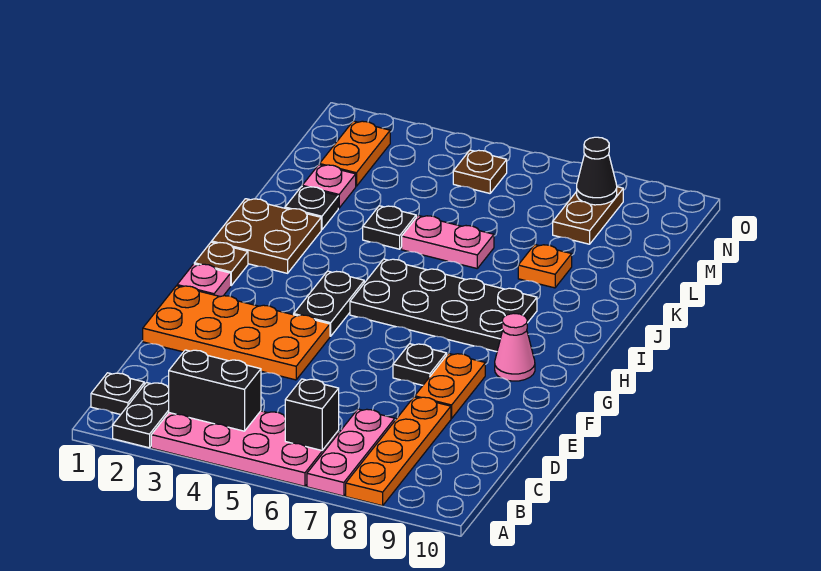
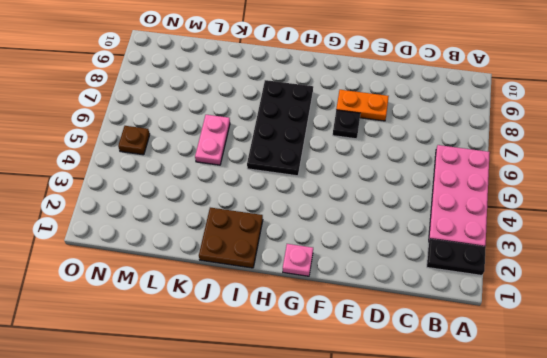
none -> pink 1x3 plate [307,409,395,496]
none -> orange 1x4 plate [346,397,451,506]
none -> black 1x1 plate [91,373,144,415]

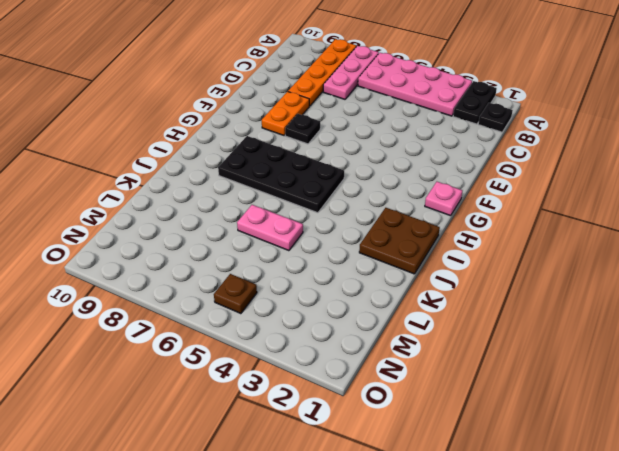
none -> orange 2x4 plate [143,286,330,380]
none -> black 1x2 plate [293,271,364,336]
none -> pink 1x1 cone [495,313,535,381]

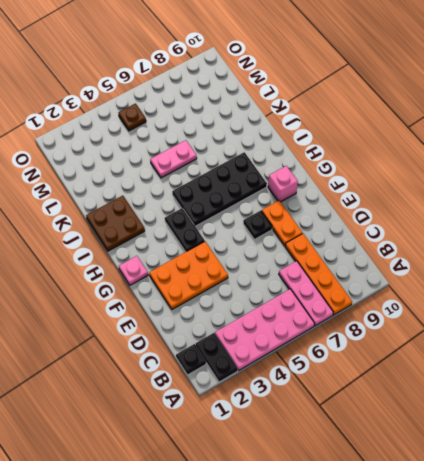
orange 2x3 plate [149,242,228,309] -> orange 2x4 plate [143,286,330,380]
pink 1x1 brick [268,166,298,202] -> pink 1x1 cone [495,313,535,381]
none -> brown 1x1 plate [194,242,248,285]
none -> black 1x1 plate [285,186,338,230]
none -> black 1x1 plate [363,206,416,249]

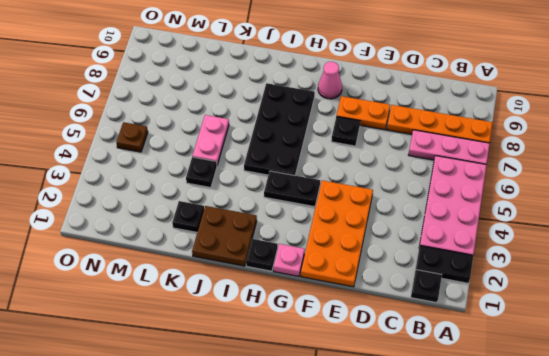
black 1x1 plate [246,239,278,271] -> brown 1x1 plate [194,242,248,285]
none -> orange 1x1 plate [518,245,572,288]
none -> pink 1x1 plate [302,165,356,208]
none -> orange 1x2 plate [320,121,390,186]

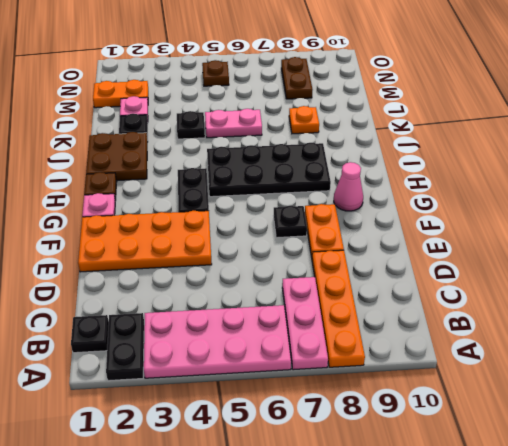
orange 1x2 plate [93,80,148,108] -> orange 1x2 plate turned to [320,121,390,186]
none -> black 1x2 brick [169,350,261,431]
none -> black 1x1 brick [285,379,339,450]
none -> black 1x1 cone [577,137,617,205]

